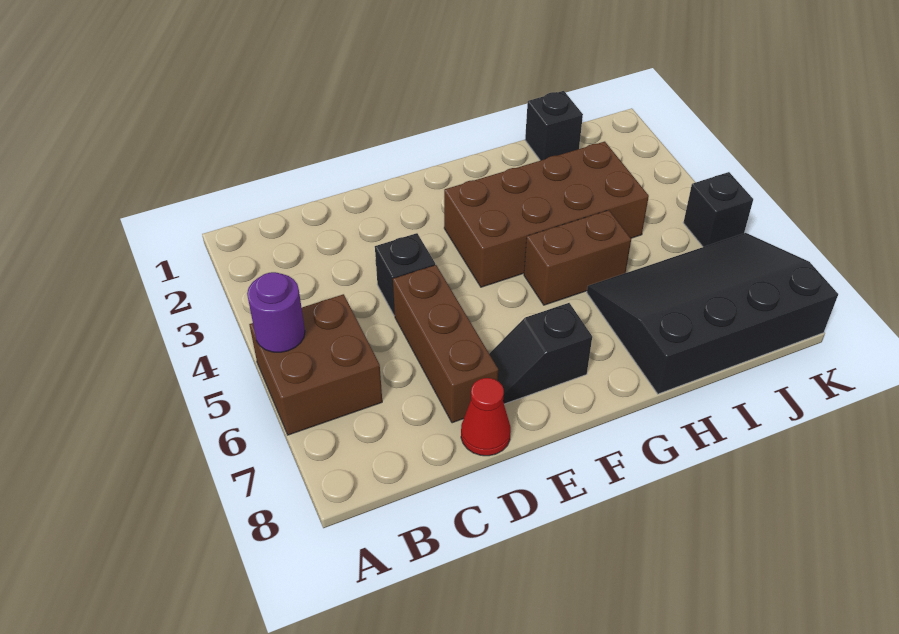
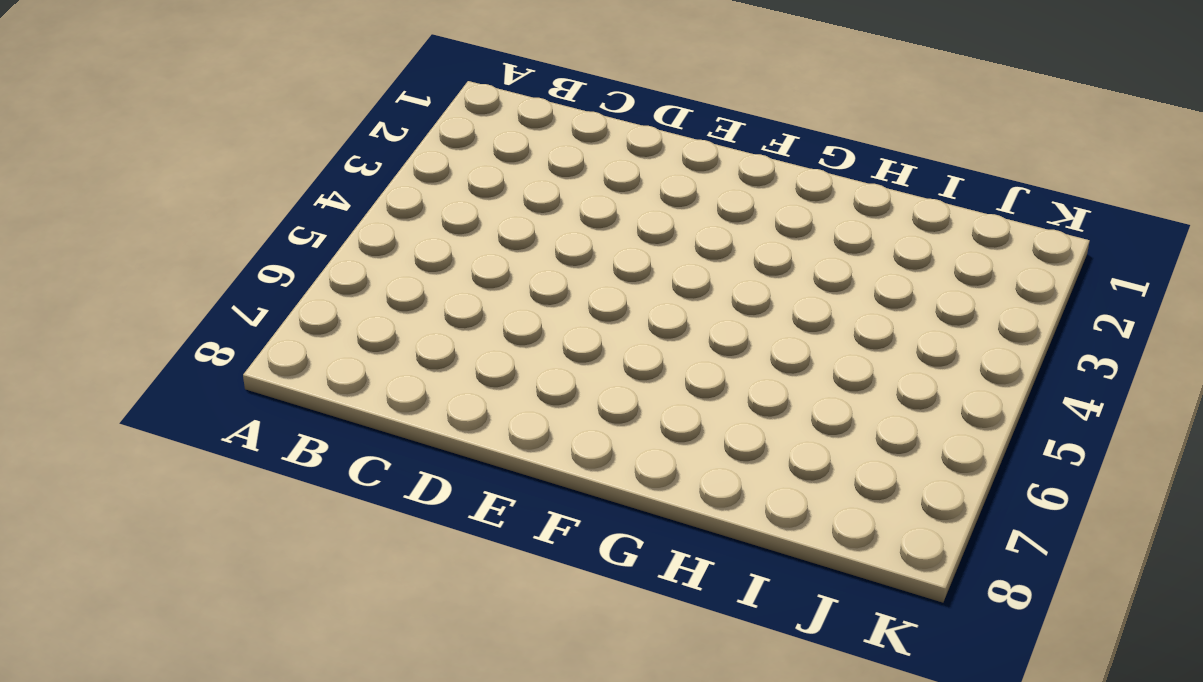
none -> brown 2x2 brick [249,294,382,435]
none -> black 1x1 brick [375,233,435,316]

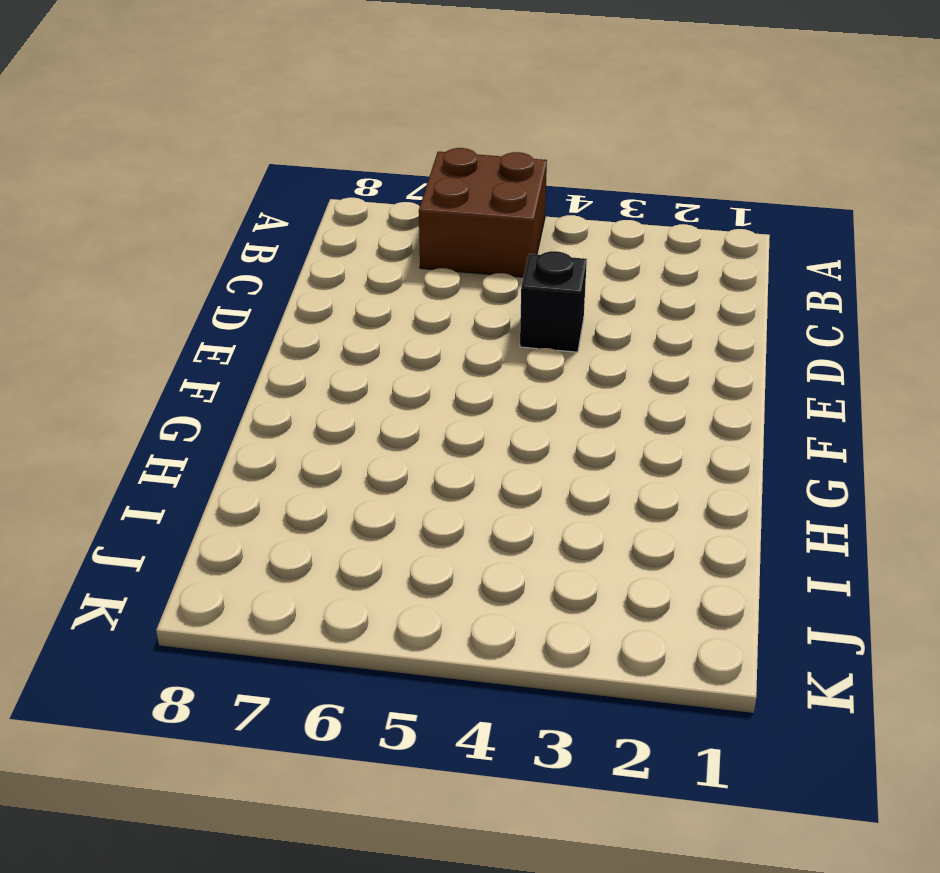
none -> brown 1x3 brick [393,265,498,423]
none -> red 1x1 cone [461,378,511,456]

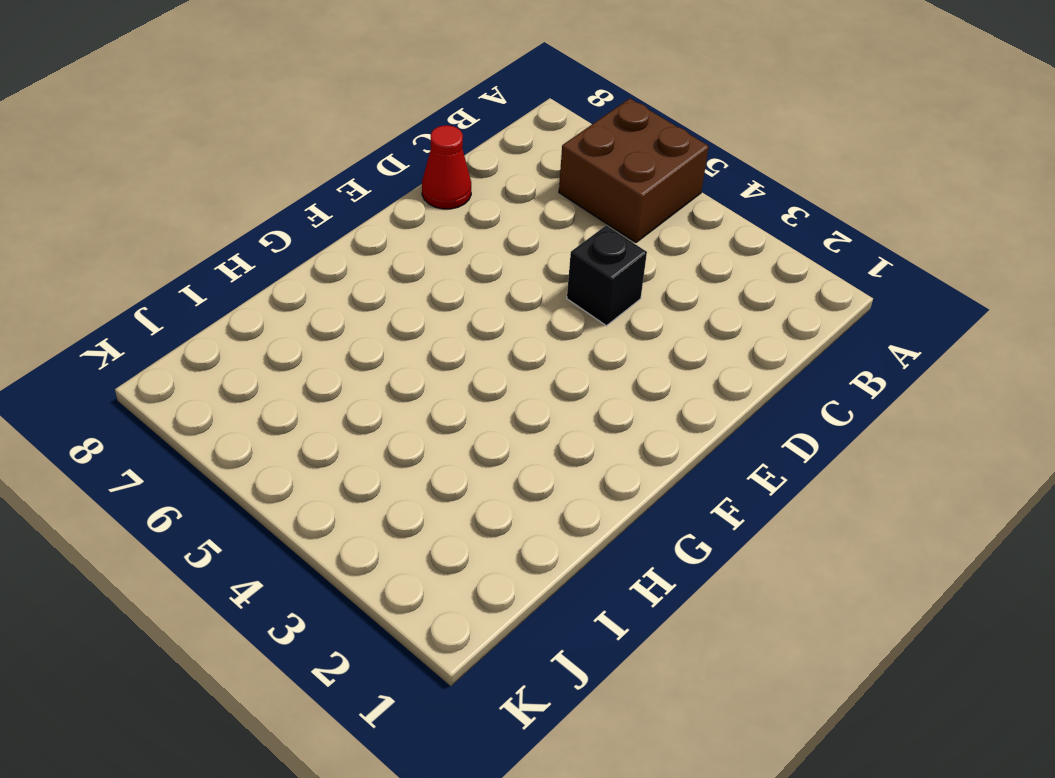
none -> brown 1x3 brick [393,265,498,423]
none -> black 1x2 slope [489,303,592,404]

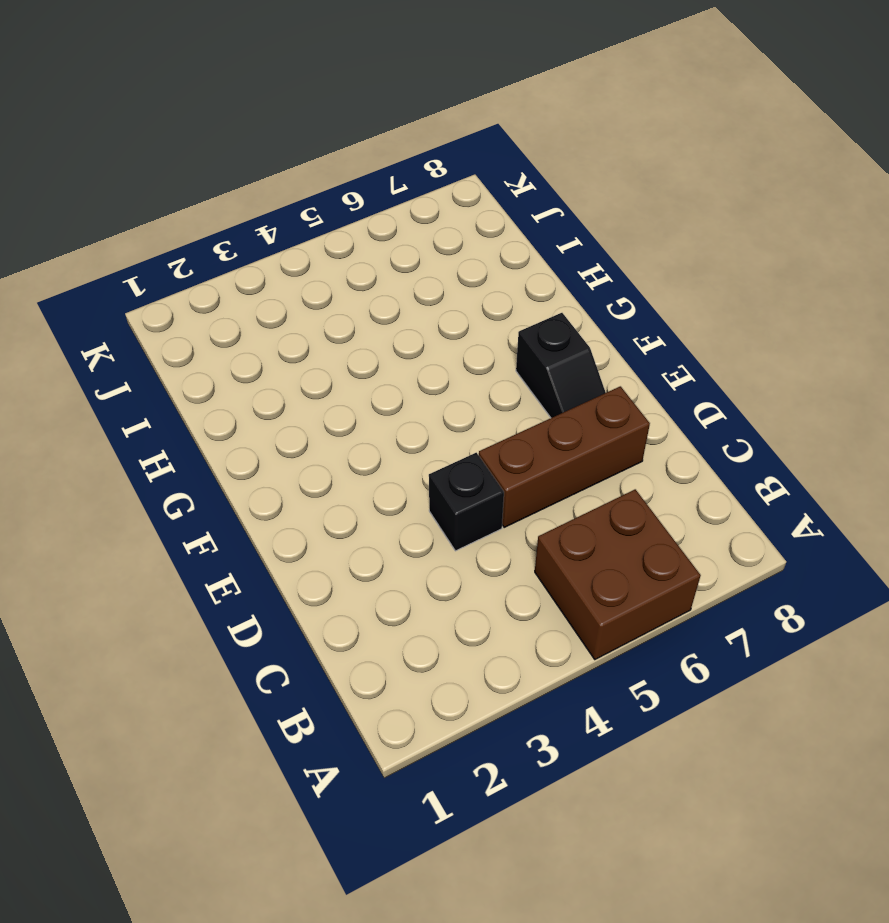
none -> red 1x1 cone [461,378,511,456]
none -> brown 2x4 brick [444,141,649,287]

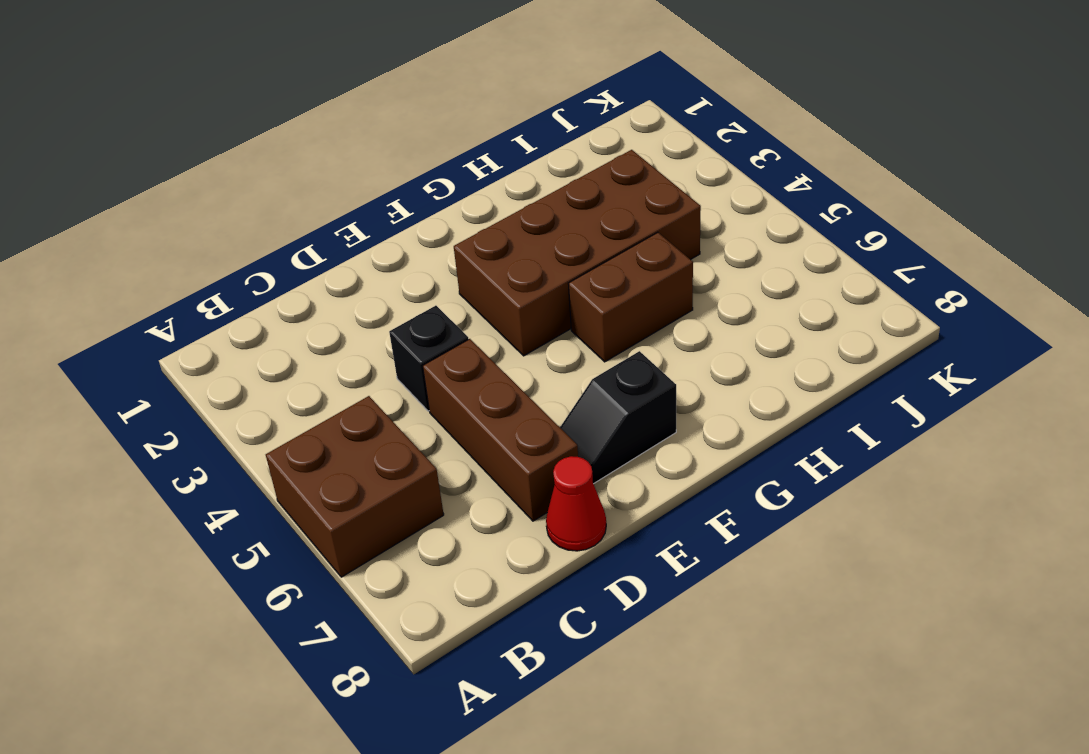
none -> black 3x4 slope [587,233,838,394]
none -> black 1x1 brick [525,91,583,161]

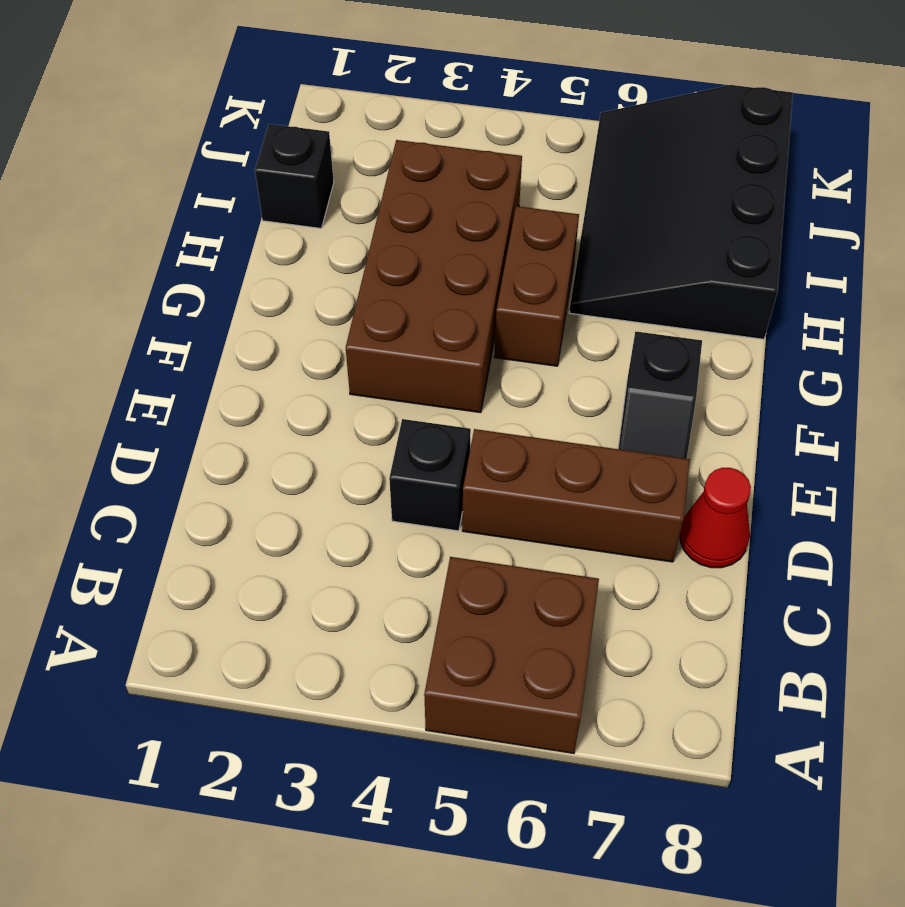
none -> black 1x1 brick [683,172,753,247]
none -> purple 1x1 round brick [247,272,305,352]

